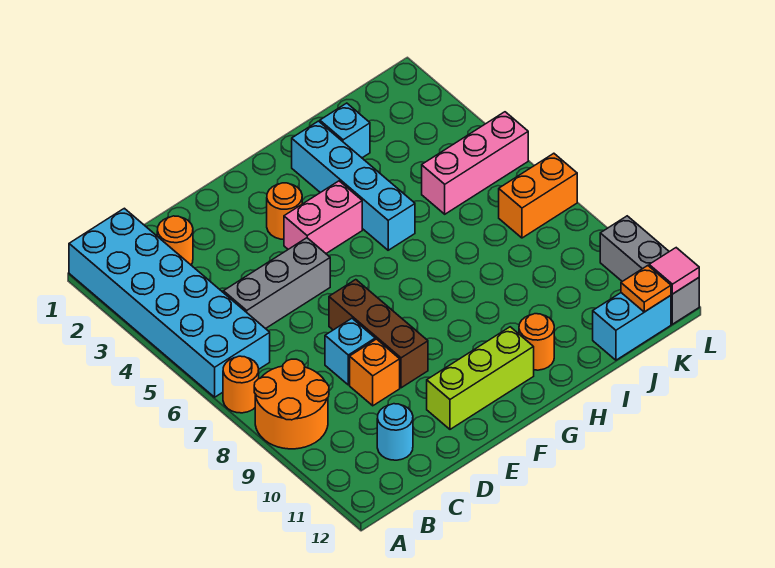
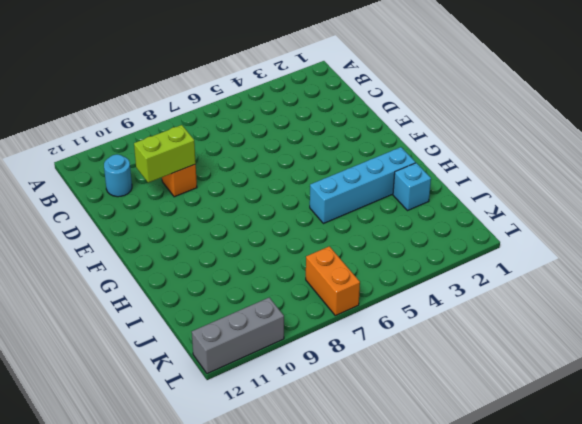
lime 1x2 brick [134,125,196,183] -> none
none -> cyan 2x6 brick [69,208,270,397]
none -> orange 1x1 round brick [223,356,259,413]
none -> orange 2x2 round brick [254,359,329,449]

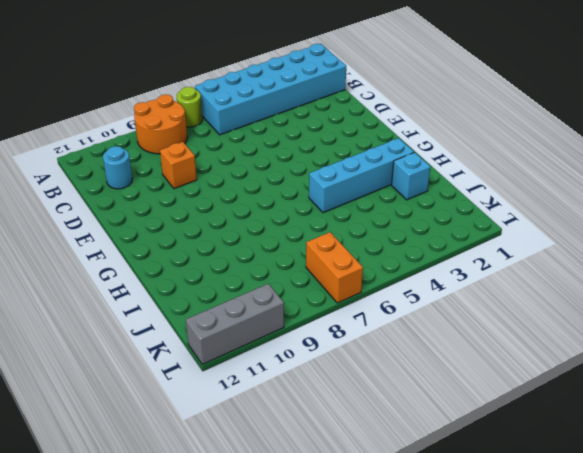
lime 1x1 round brick [177,87,202,127] -> orange 1x1 round brick [223,356,259,413]
none -> orange 1x1 round brick [157,216,193,265]
none -> grey 1x3 brick [223,238,330,329]
none -> cyan 1x1 brick [325,318,375,385]

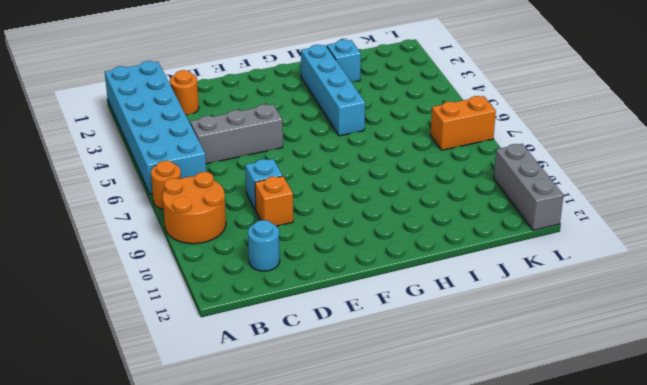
none -> brown 1x3 brick [329,280,428,388]
none -> lime 1x3 brick [427,327,534,429]
none -> orange 1x1 round brick [267,183,302,239]

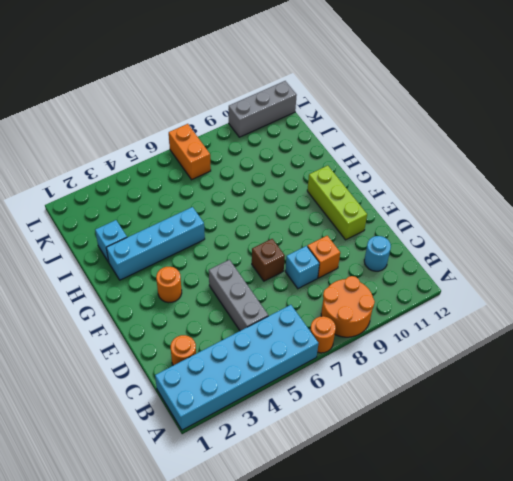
brown 1x1 brick [252,239,285,281] -> brown 1x3 brick [329,280,428,388]
none -> pink 1x2 brick [284,181,362,253]
none -> orange 1x1 round brick [519,314,554,370]
none -> pink 1x3 brick [422,112,528,214]

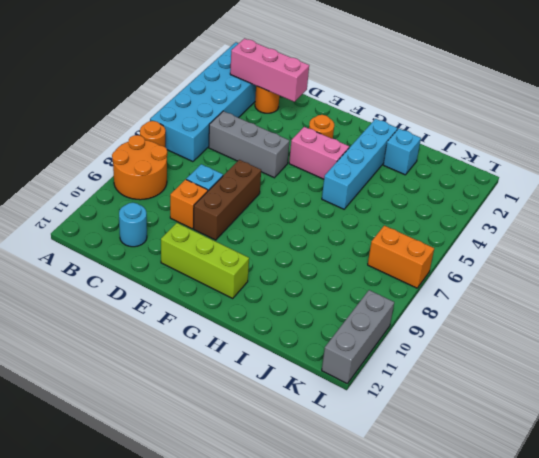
pink 1x3 brick [230,38,309,102] -> pink 1x3 brick moved to [422,112,528,214]
none -> orange 1x1 round brick [519,314,554,370]
none -> cyan 1x2 brick [593,293,671,360]
none -> orange 1x1 plate [621,266,671,312]

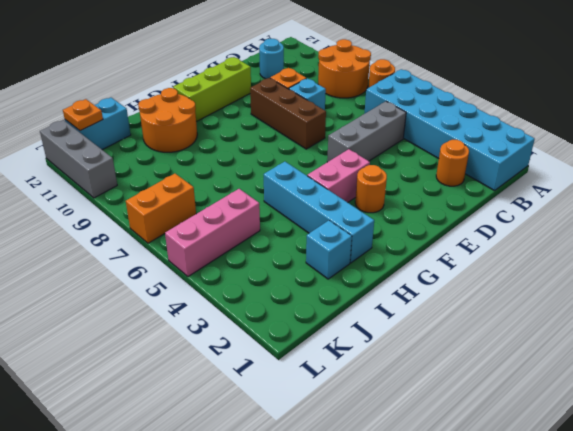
orange 2x2 round brick [138,88,197,152] -> orange 1x1 round brick [519,314,554,370]
none -> pink 1x1 tile [649,248,699,294]

